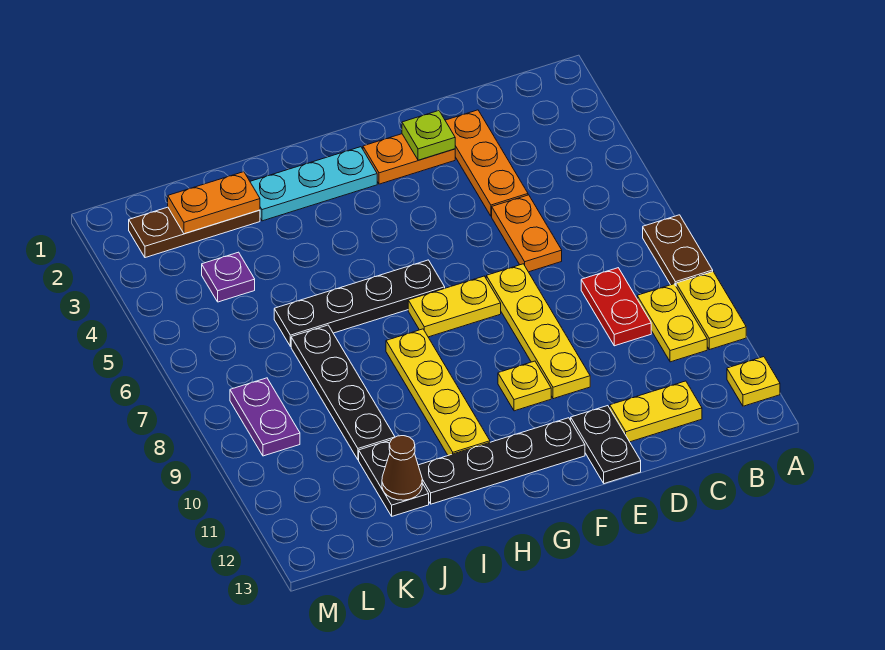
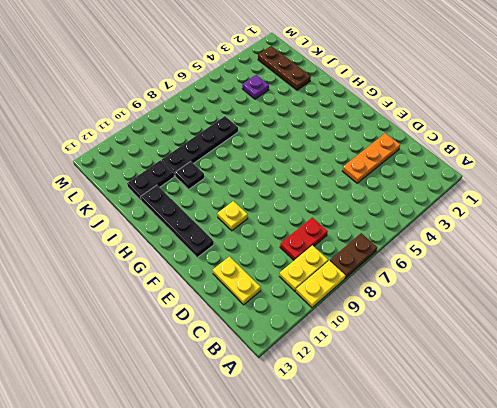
black 1x1 plate [175,161,204,189] -> none
none -> yellow 1x1 plate [727,357,780,406]
none -> orange 1x2 plate [492,195,562,272]
none -> orange 1x2 plate [363,134,455,184]

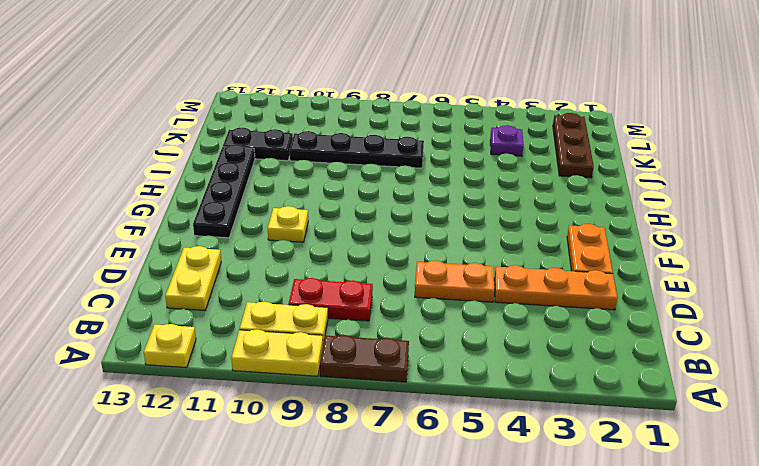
none -> yellow 1x4 plate [486,264,590,399]
none -> black 1x2 plate [571,406,641,484]
none -> yellow 1x2 plate [408,276,501,337]

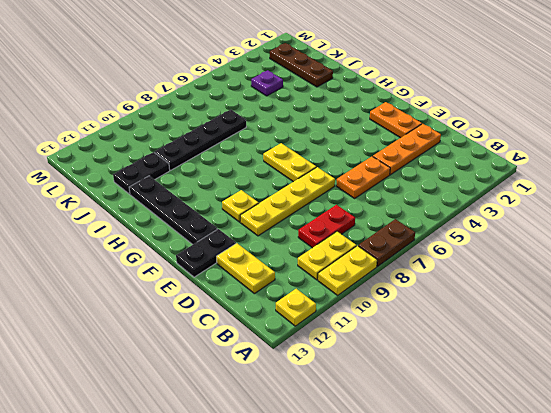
none -> cyan 1x3 plate [250,147,377,221]
none -> black 1x4 plate [274,260,445,347]
none -> yellow 1x4 plate [386,329,490,455]

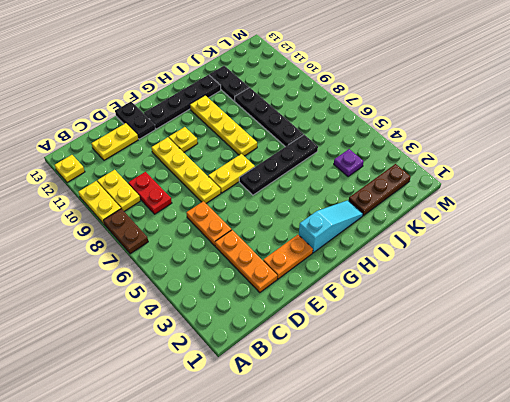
cyan 1x3 slope [299,200,363,253] -> cyan 1x3 plate [250,147,377,221]
none -> purple 1x2 plate [230,378,300,456]
none -> lime 1x1 plate [402,111,455,160]
none -> orange 1x2 plate [168,172,260,234]

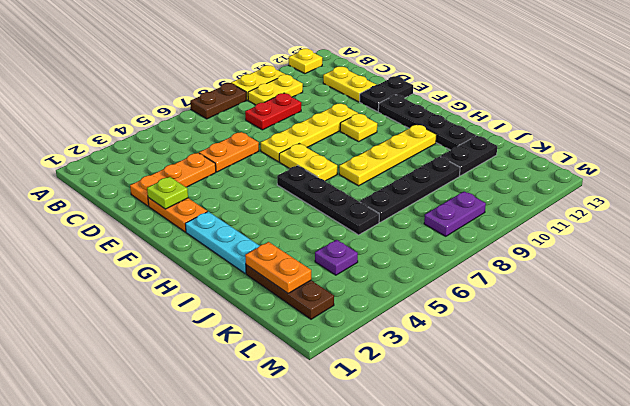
none -> brown 1x1 cone [382,436,422,500]

